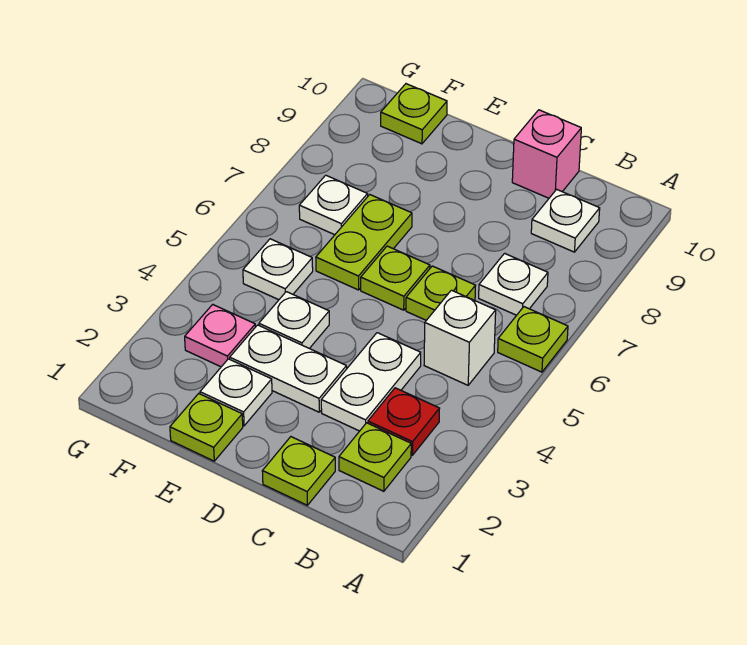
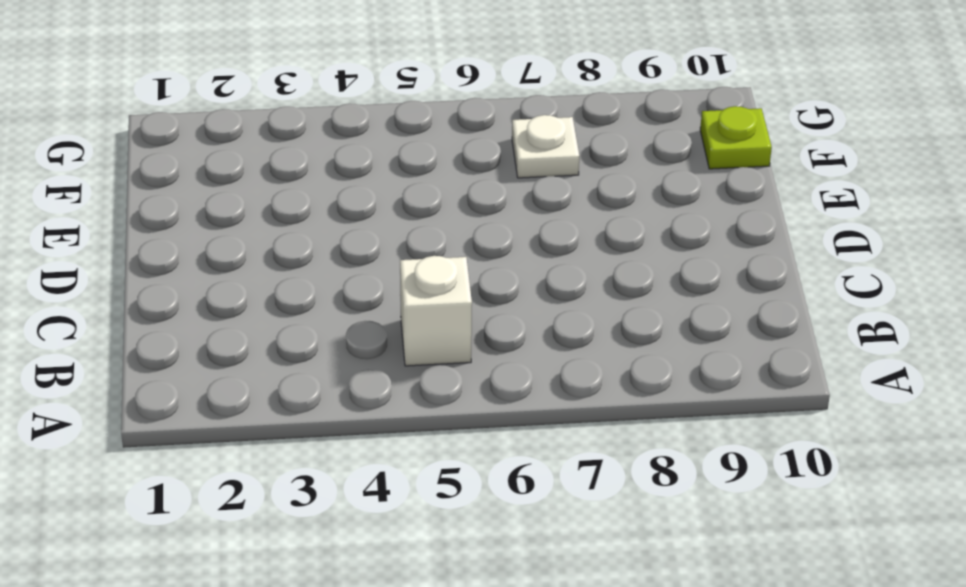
none -> lime 1x1 plate [498,307,568,372]
none -> lime 1x1 plate [339,423,411,491]
none -> red 1x1 plate [368,388,440,455]

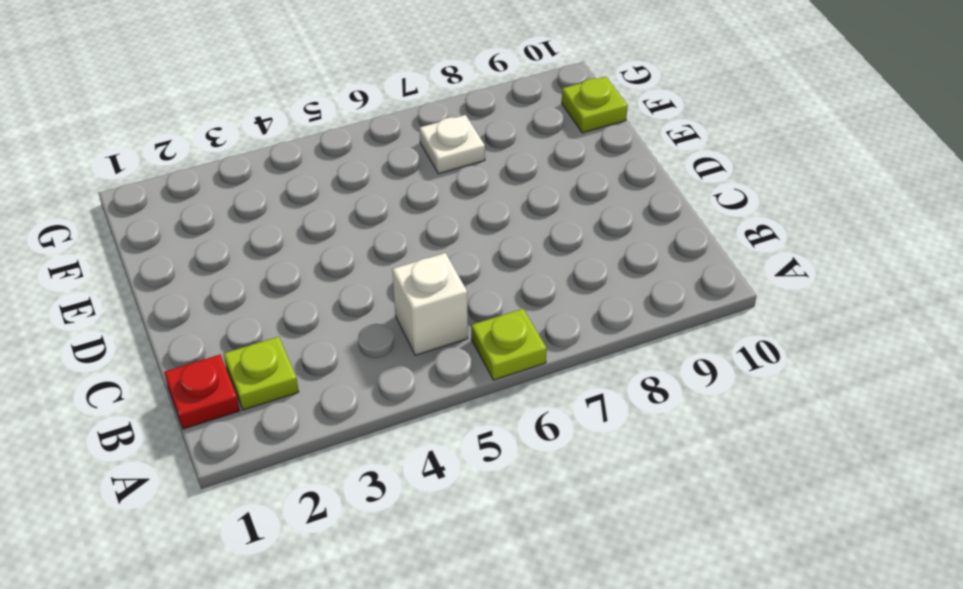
red 1x1 plate [164,354,240,429] -> red 1x1 plate moved to [368,388,440,455]
none -> white 1x1 plate [479,253,548,315]
none -> white 1x1 plate [531,189,600,252]
none -> lime 1x1 plate [262,437,335,505]

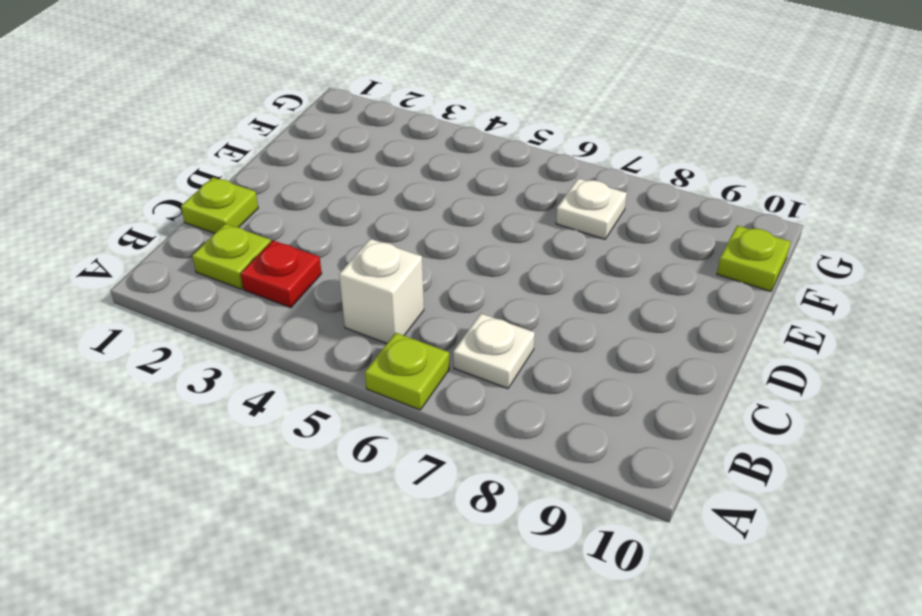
none -> white 1x1 plate [531,189,600,252]
none -> white 1x2 plate [321,333,421,431]
none -> lime 1x1 plate [406,266,476,320]

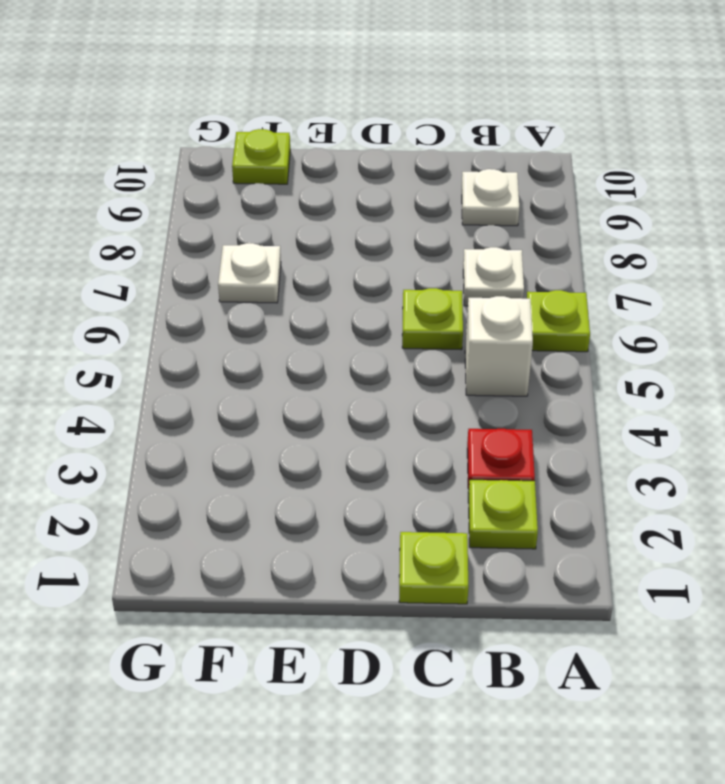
none -> white 1x2 plate [321,333,421,431]
none -> pink 1x1 brick [512,110,581,198]
none -> white 1x2 plate [230,325,347,412]

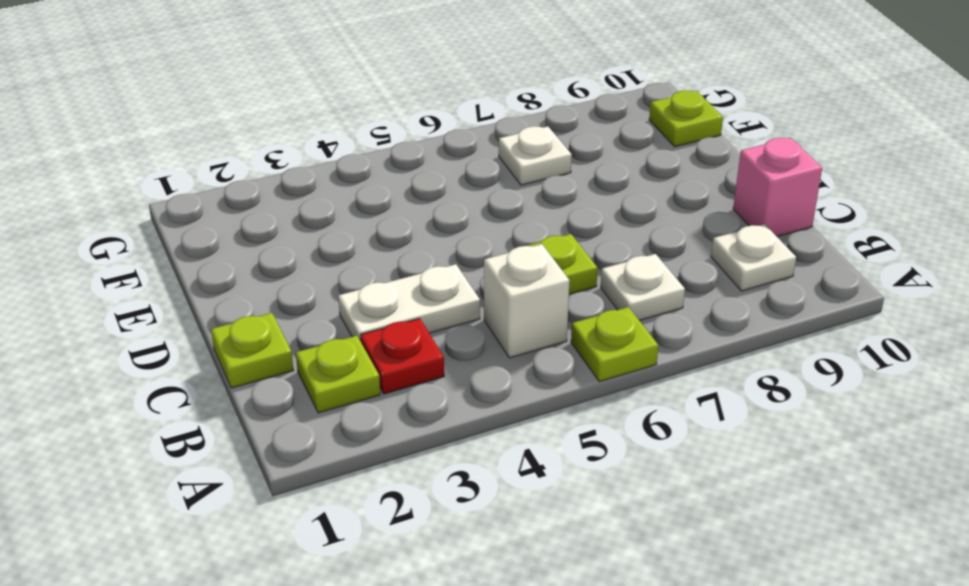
none -> white 1x2 plate [230,325,347,412]
none -> lime 1x1 plate [361,246,430,310]
none -> lime 1x1 plate [170,394,243,461]

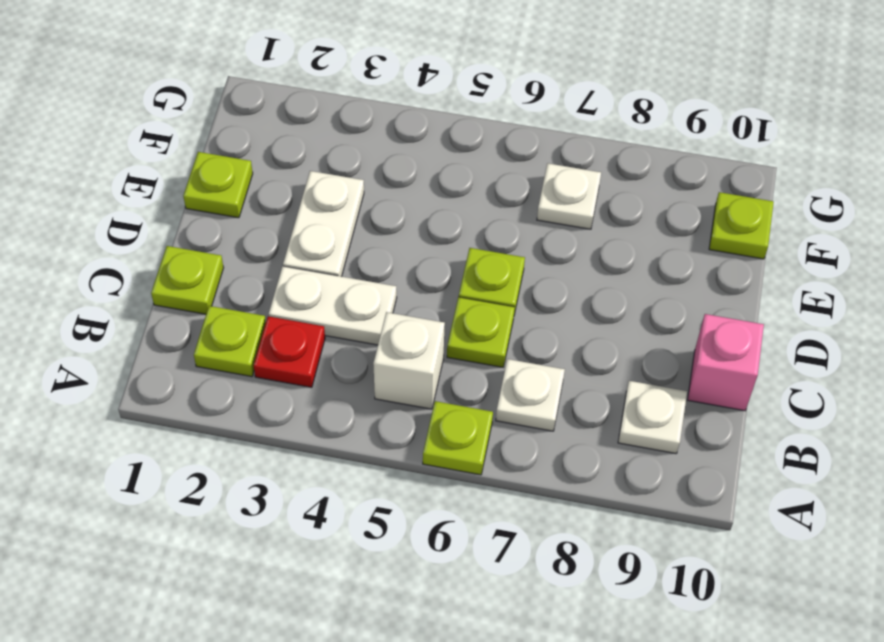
none -> white 1x1 plate [200,359,272,426]
none -> white 1x1 plate [259,292,329,348]
none -> lime 1x2 plate [316,195,412,290]

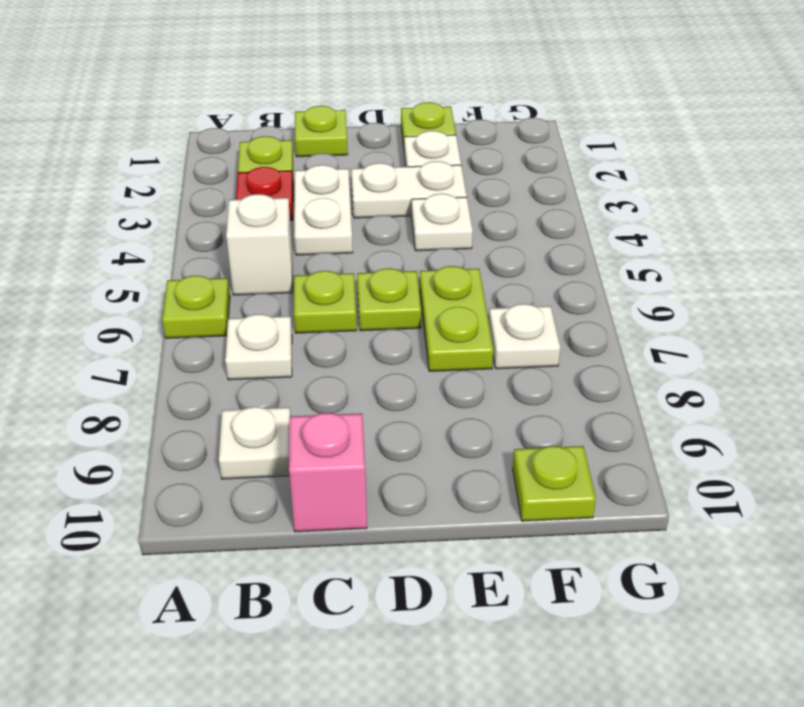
none -> pink 1x1 plate [185,304,255,367]
none -> white 1x1 plate [243,239,313,300]

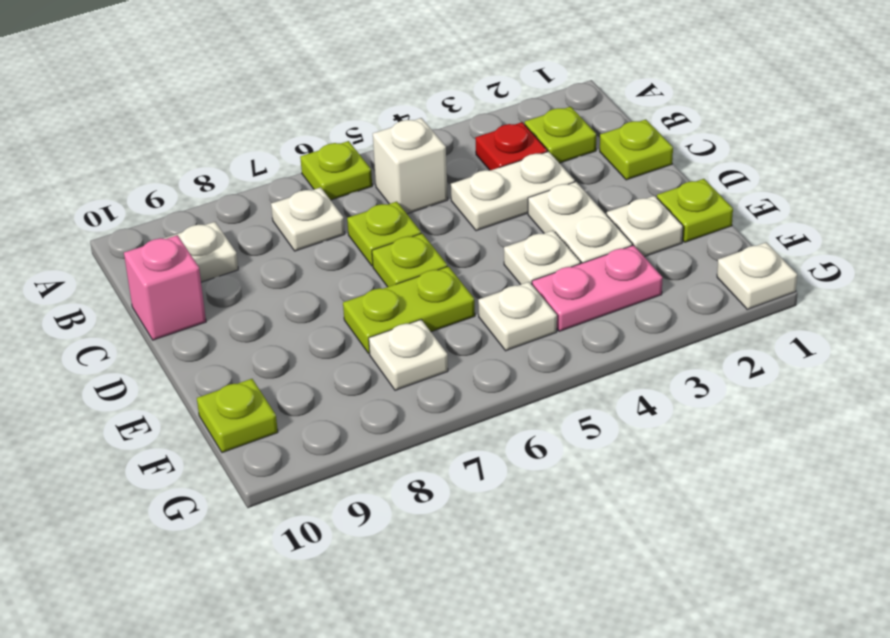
pink 1x2 plate [532,245,663,331] -> pink 1x1 plate [185,304,255,367]
white 1x1 plate [717,242,797,309] -> none

